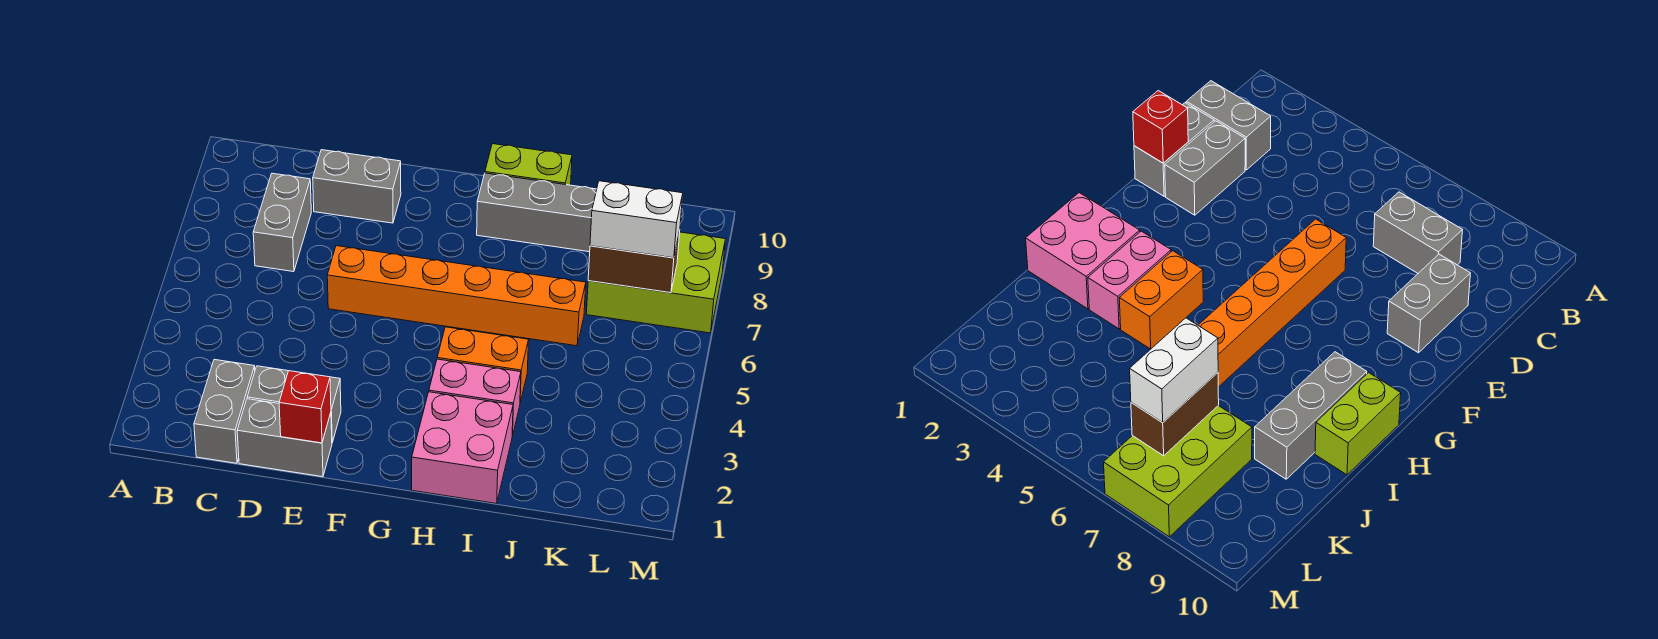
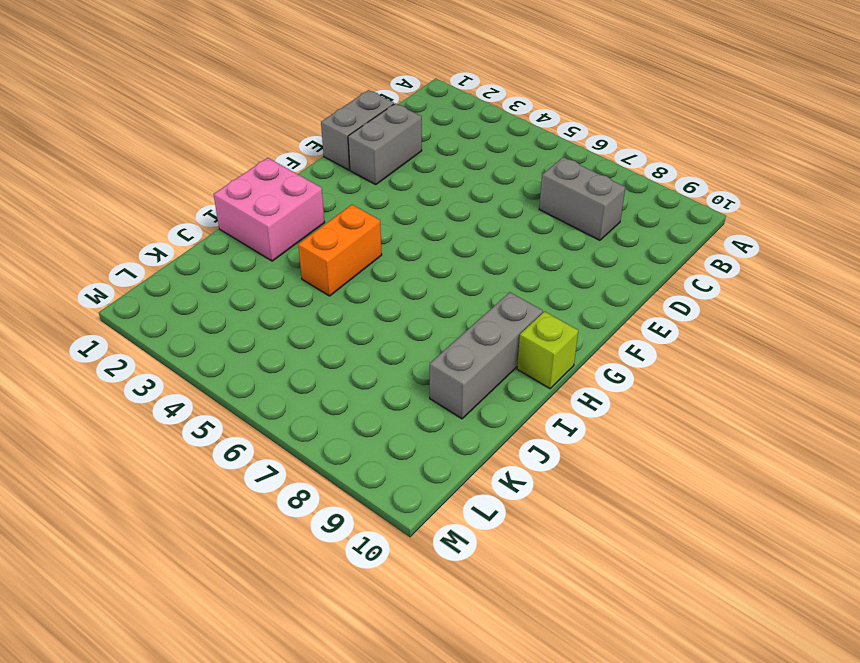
lime 1x1 brick [517,312,578,389] -> lime 1x2 brick [485,144,572,185]
none -> grey 1x2 brick [194,359,255,463]
none -> grey 1x2 brick [313,150,401,223]
none -> orange 1x6 brick [327,246,586,346]

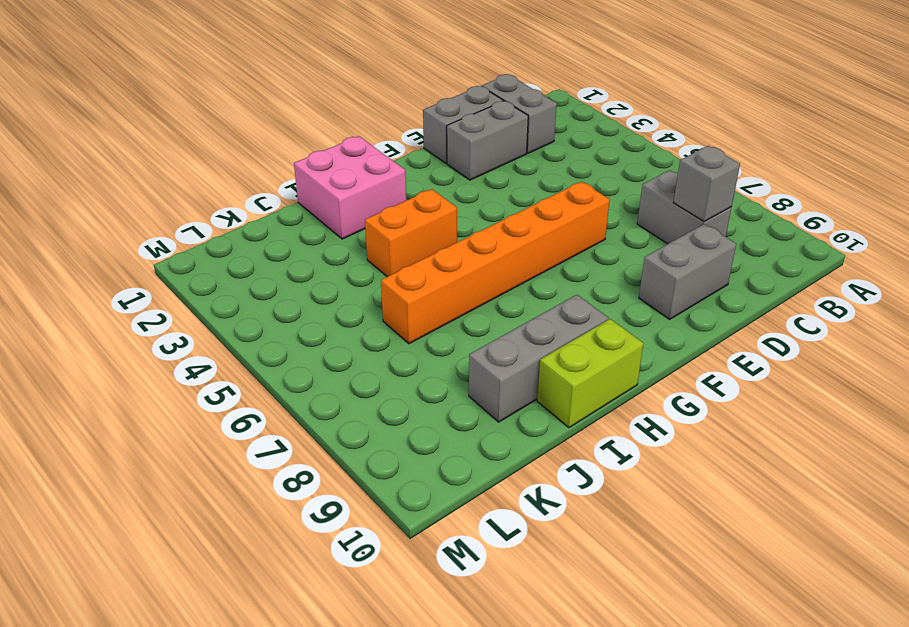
grey 1x1 brick [673,146,740,222] -> none
none -> pink 1x2 brick [429,359,521,436]
none -> lime 2x3 brick [586,232,725,333]
none -> red 1x1 brick [279,371,331,443]

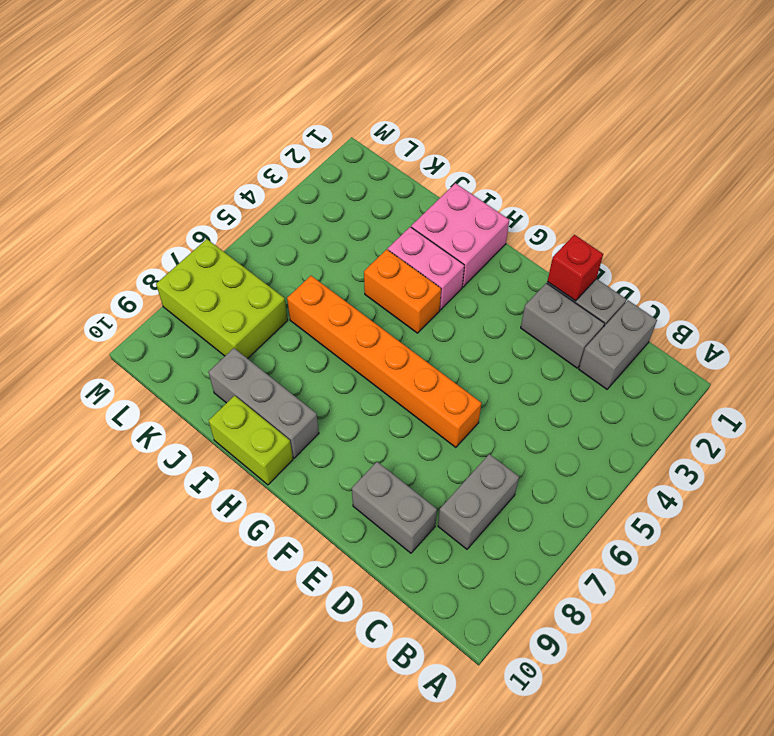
none -> brown 1x2 brick [588,231,680,293]
none -> white 1x2 brick [590,181,683,258]

